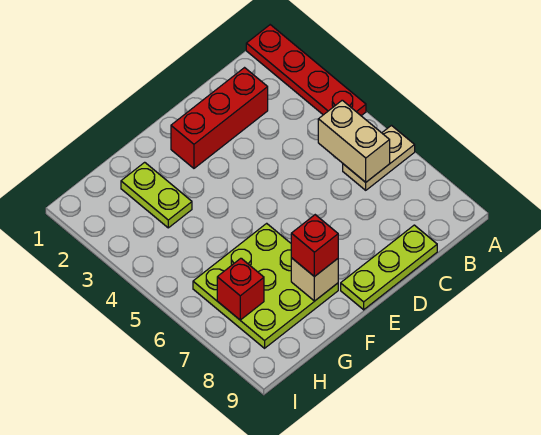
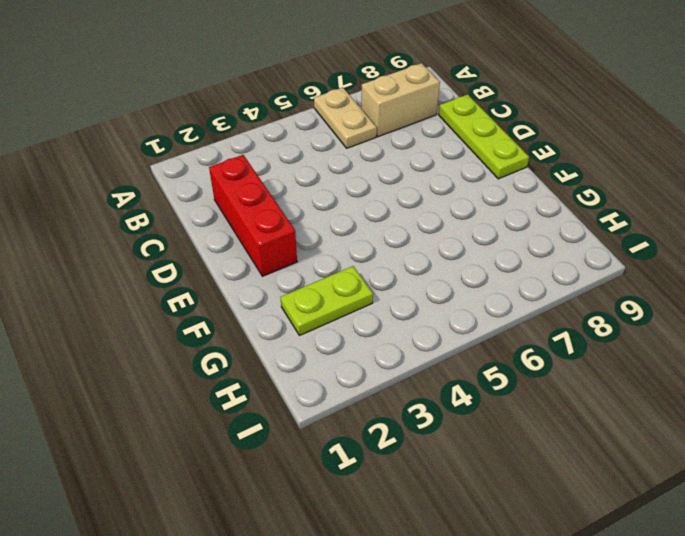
tan 1x2 brick [361,63,440,137] -> tan 1x2 brick moved to [318,100,390,182]
none -> red 1x4 plate [246,25,366,116]
none -> lime 3x3 plate [193,223,338,348]

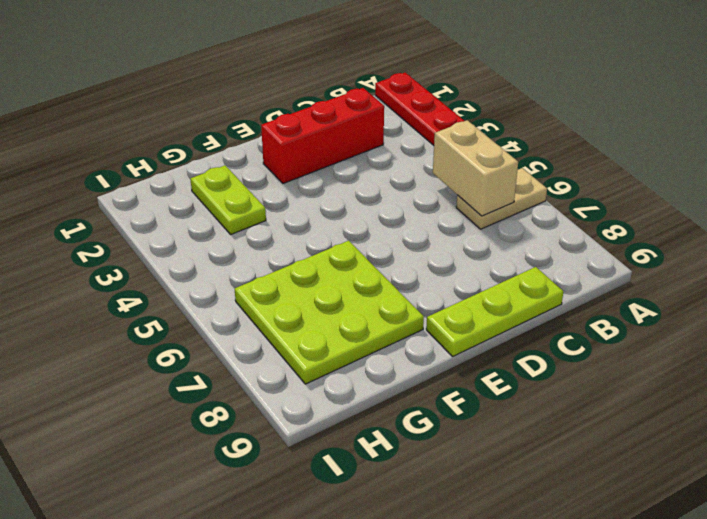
none -> tan 1x1 brick [291,258,338,301]
none -> red 1x1 brick [217,258,264,320]

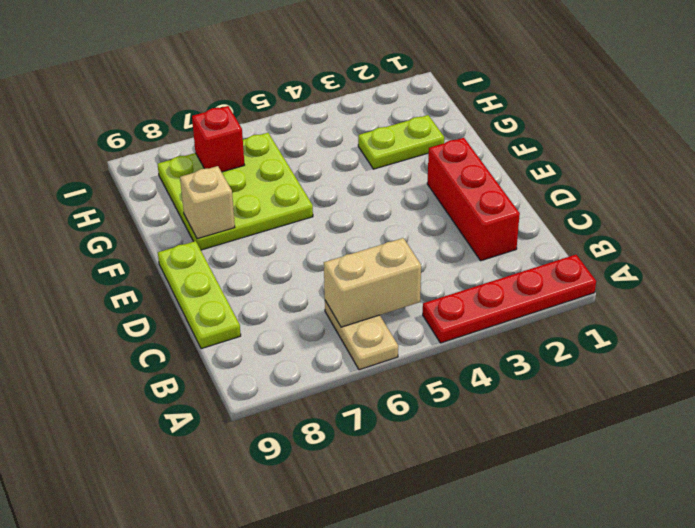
none -> red 1x1 brick [291,215,338,277]

